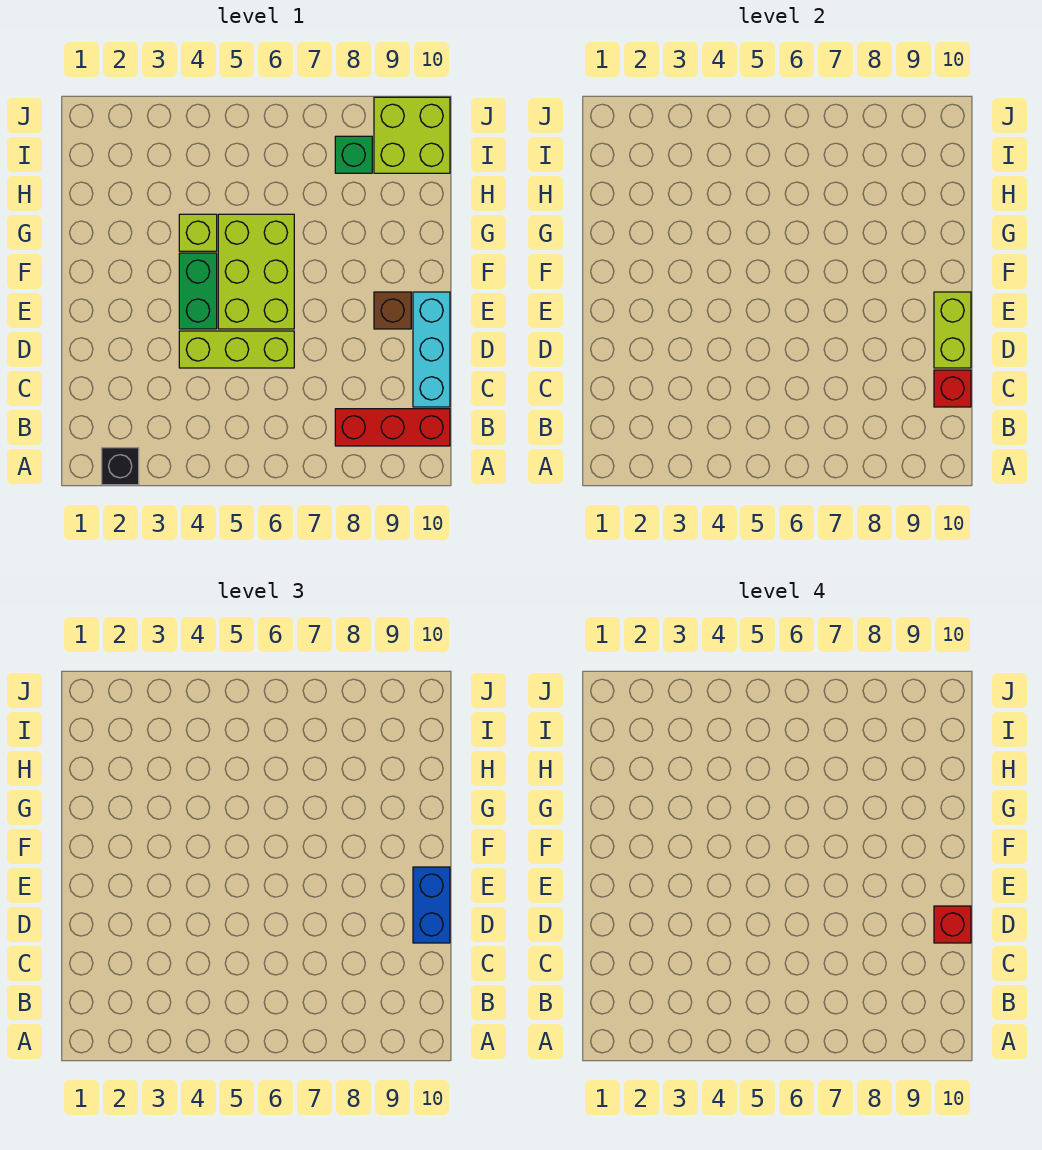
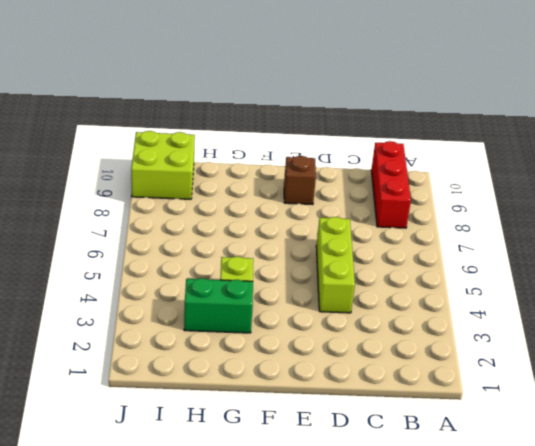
green 1x2 brick [184,278,253,333] -> green 1x2 brick moved to [179,253,217,329]
none -> black 1x1 brick [102,448,139,485]
none -> cyan 1x3 brick [413,292,450,407]
none -> lime 2x3 brick [218,214,294,329]

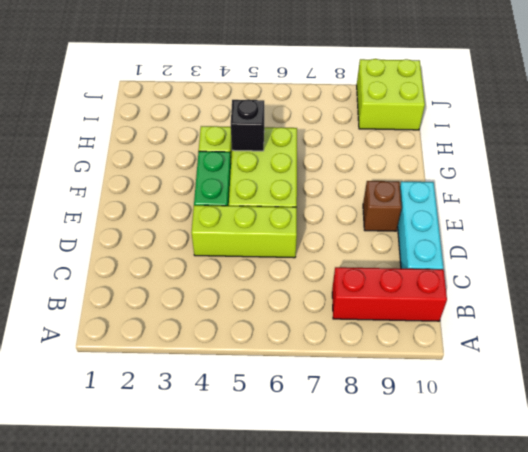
black 1x1 brick [231,99,264,151] -> black 1x1 brick moved to [102,448,139,485]
none -> green 1x1 brick [335,136,372,173]
none -> red 1x1 brick [934,370,971,407]
none -> lime 1x2 brick [934,292,971,368]

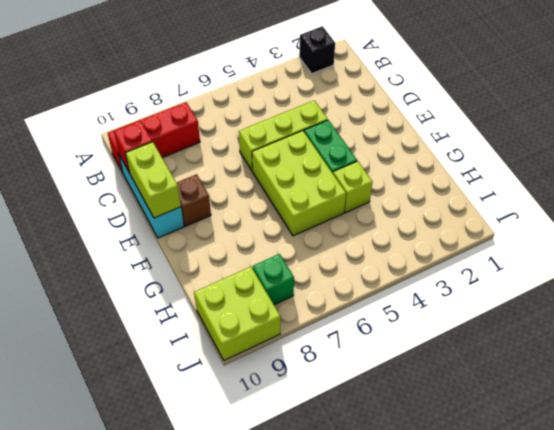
none -> blue 1x2 brick [413,867,450,943]
none -> red 1x1 brick [934,906,971,943]

